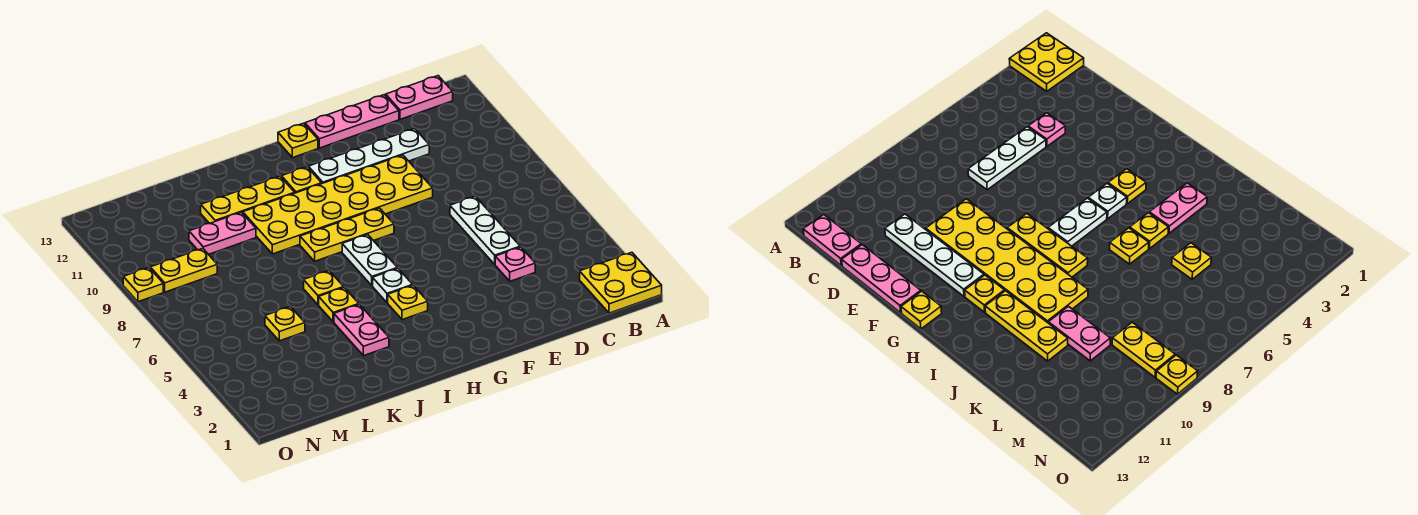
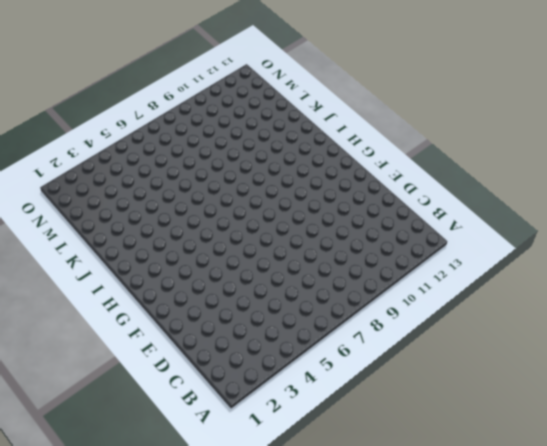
none -> yellow 2x2 plate [580,252,662,313]
none -> pink 1x2 plate [386,76,453,119]
none -> pink 1x1 plate [495,247,535,281]

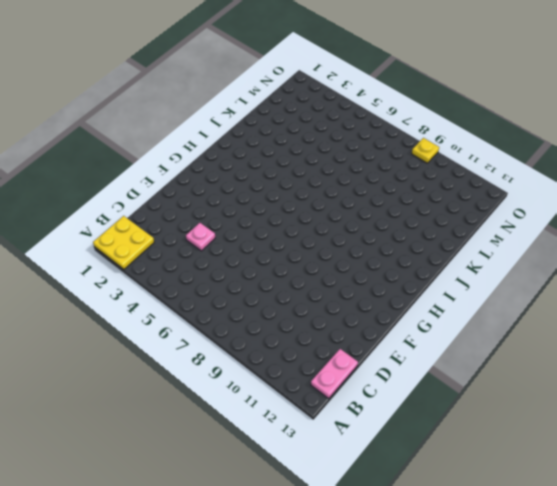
none -> white 1x3 plate [450,196,520,264]
none -> white 1x4 plate [308,129,429,183]
none -> pink 1x3 plate [305,95,399,148]

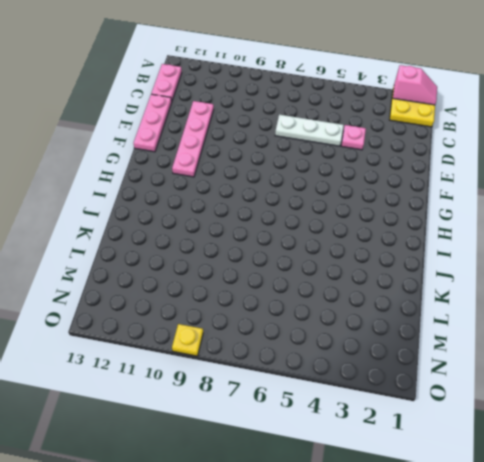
pink 1x2 slope [393,65,437,105] -> none
pink 1x4 plate [172,101,214,177] -> white 1x4 plate [308,129,429,183]
none -> yellow 2x6 plate [243,155,433,254]
none -> yellow 1x3 plate [300,208,394,261]
none -> yellow 1x1 plate [278,123,318,158]

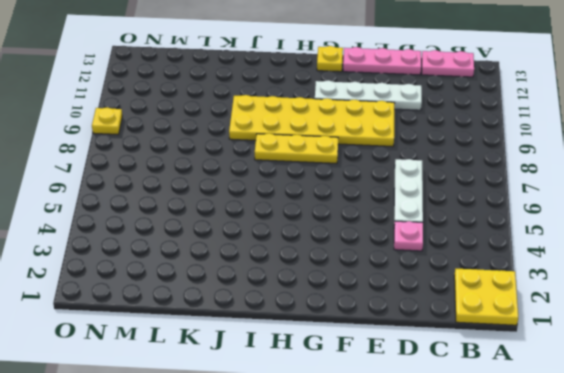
none -> yellow 1x1 plate [388,285,428,320]
none -> white 1x1 plate [373,268,413,303]
none -> white 1x2 plate [342,234,397,286]

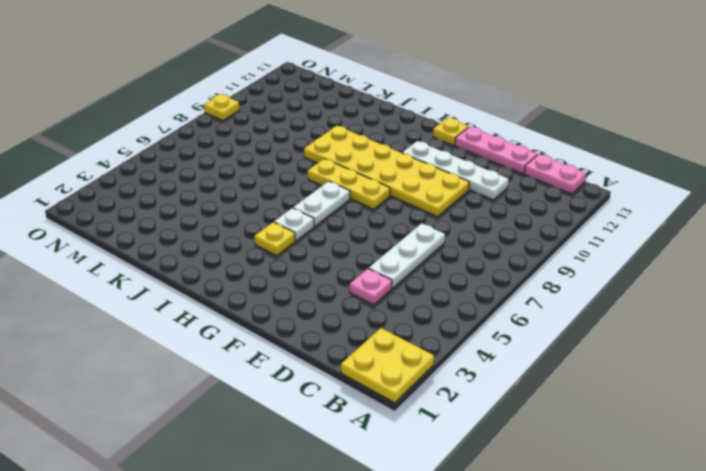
none -> yellow 1x1 plate [281,167,322,193]
none -> yellow 1x3 plate [201,176,295,223]
none -> pink 1x2 plate [334,304,389,356]

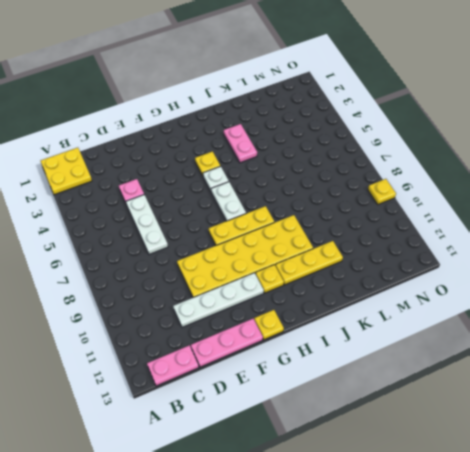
none -> yellow 1x1 plate [319,288,359,322]
none -> yellow 1x1 plate [304,271,344,305]
none -> pink 1x2 plate [189,212,256,255]

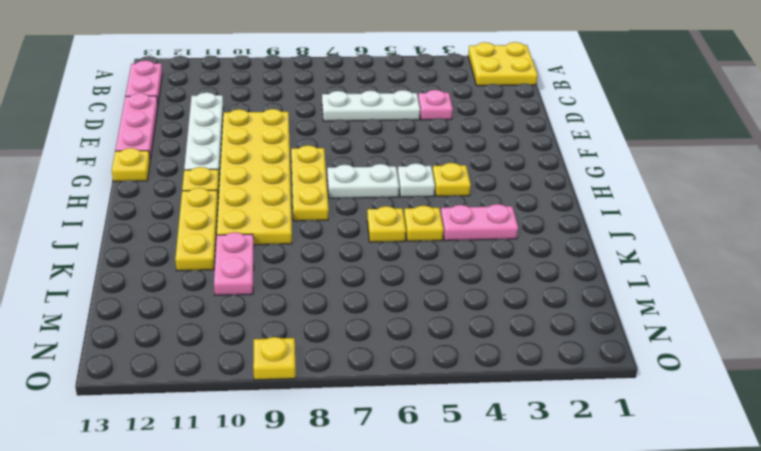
none -> yellow 1x1 plate [265,307,305,341]
none -> yellow 1x2 plate [150,248,217,292]

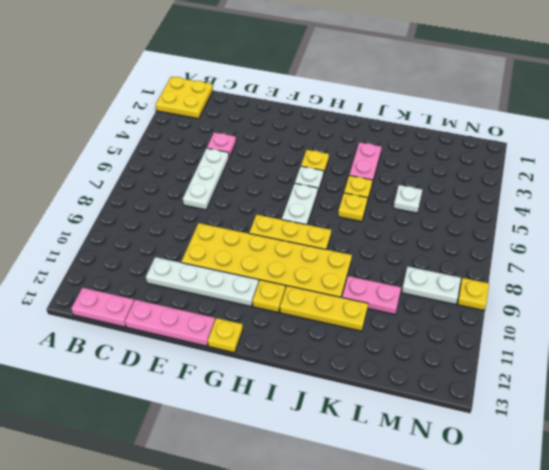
white 1x1 plate [394,185,422,213] -> yellow 1x1 plate [265,307,305,341]
white 1x2 plate [402,266,461,304] -> yellow 1x2 plate [150,248,217,292]

